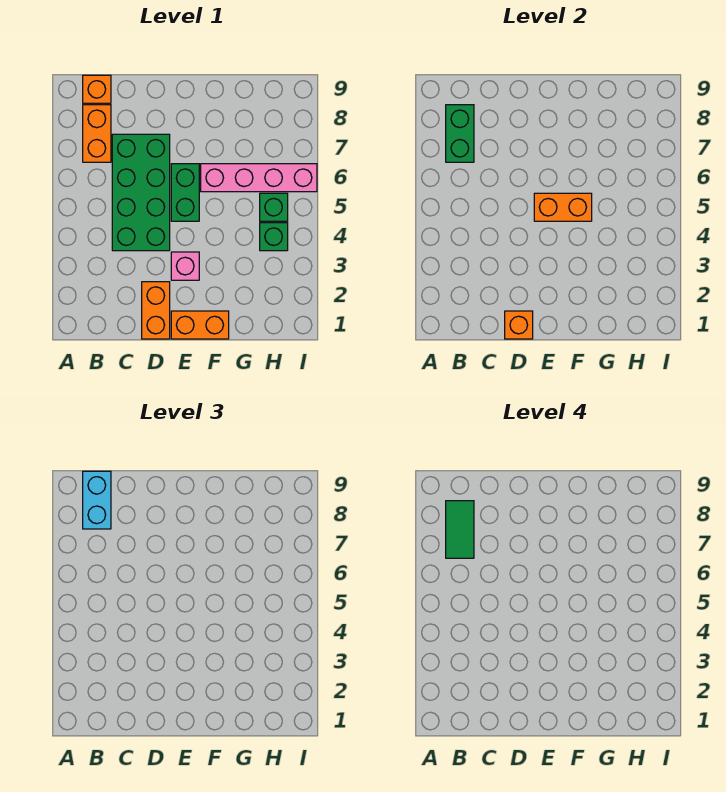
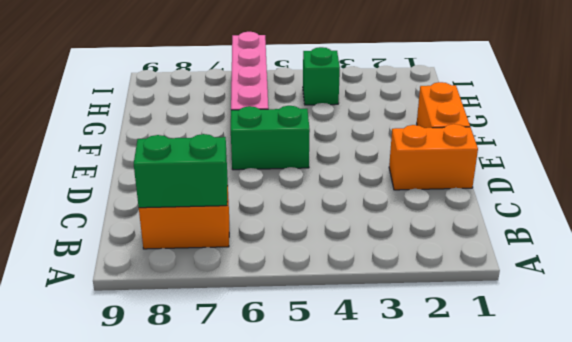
none -> orange 1x1 brick [83,75,111,103]
none -> green 2x4 brick [112,134,170,251]
none -> pink 1x1 brick [171,252,199,280]

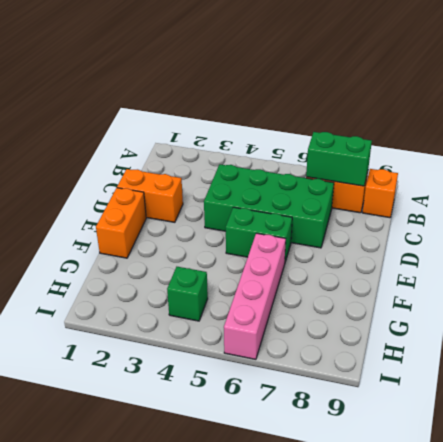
none -> pink 1x1 brick [171,252,199,280]
none -> green 1x1 brick [260,193,288,221]
none -> orange 1x1 brick [505,311,533,339]

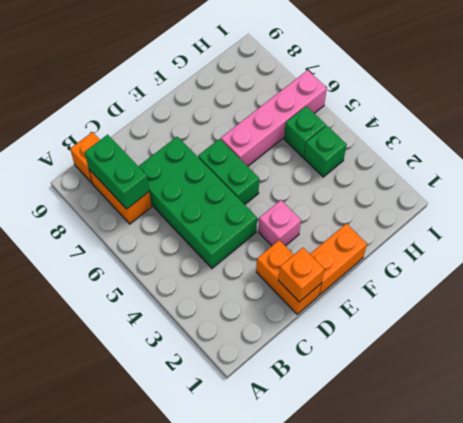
none -> orange 1x2 brick [534,193,592,221]
none -> cyan 1x2 brick [83,471,111,529]
none -> green 1x2 tile [446,501,474,558]

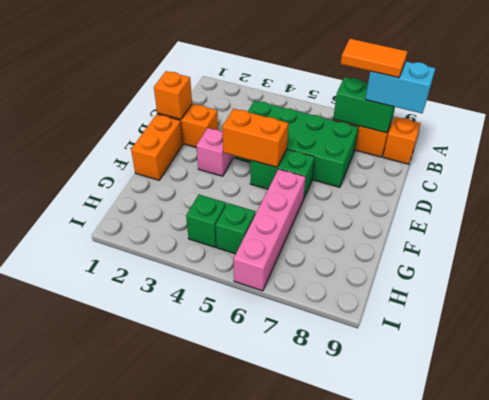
orange 1x2 tile [341,39,408,78] -> green 1x2 tile [446,501,474,558]
orange 1x2 brick [222,109,288,167] -> orange 1x2 brick turned to [534,193,592,221]

